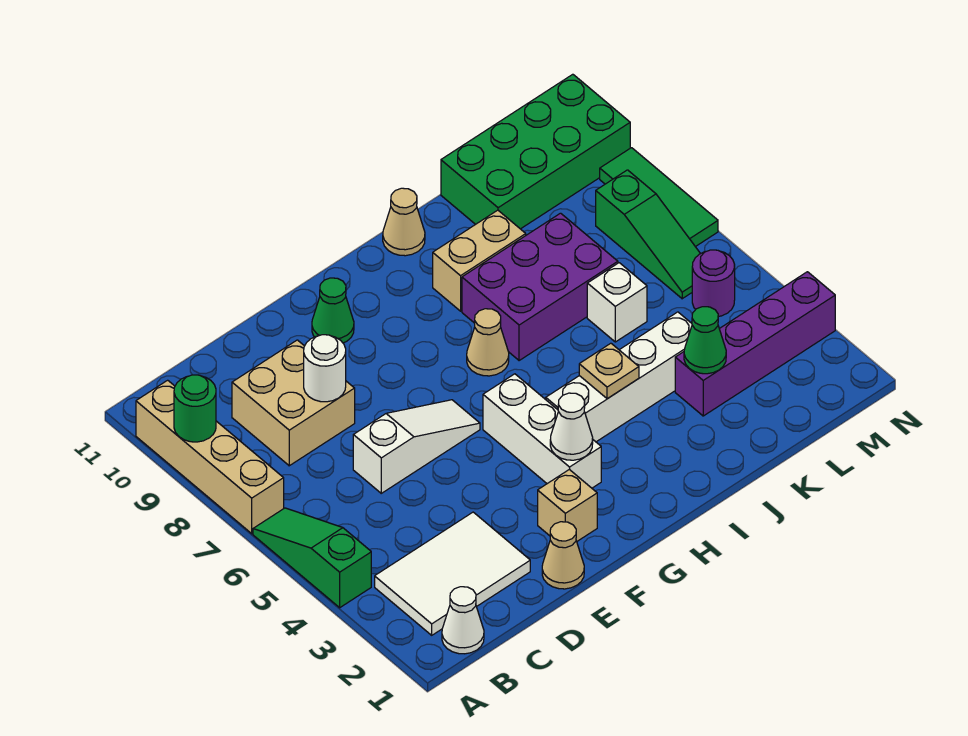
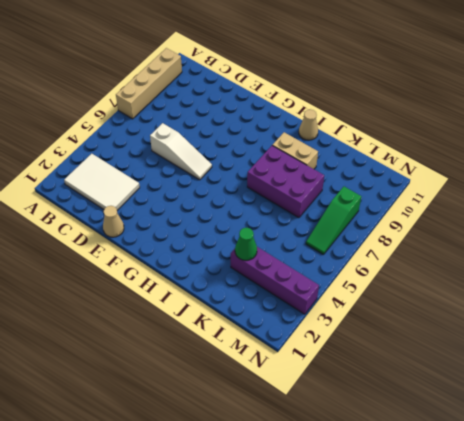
none -> green 1x3 slope [253,508,371,608]
none -> white 1x1 cone [442,587,484,654]
none -> tan 2x2 brick [232,340,355,466]

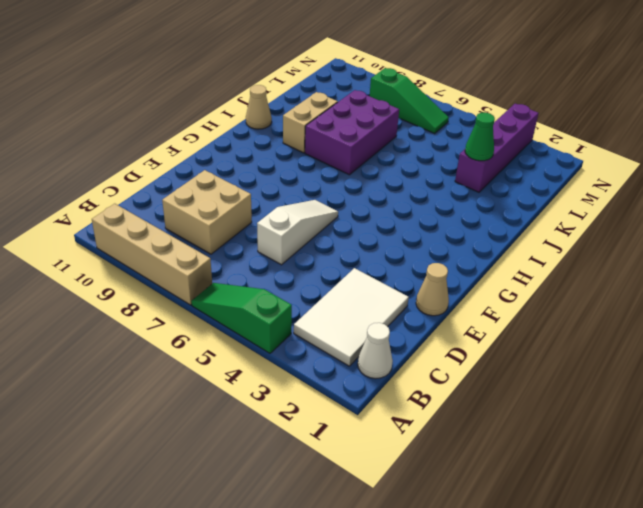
none -> tan 1x1 brick [538,469,597,541]
none -> green 1x1 cone [312,278,354,343]
none -> white 1x3 brick [483,374,601,488]

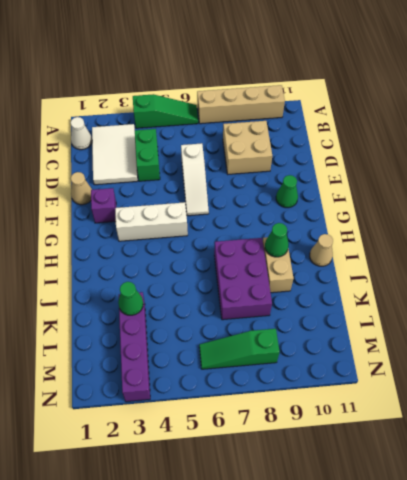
green 1x2 brick [135,129,160,181] -> none
purple 1x1 brick [91,188,116,223] -> tan 1x1 brick [538,469,597,541]
green 1x1 cone [265,223,289,257] -> none
none -> white 1x4 brick [546,312,692,442]
none -> tan 1x1 cone [467,309,509,376]
none -> white 1x1 brick [587,263,647,342]

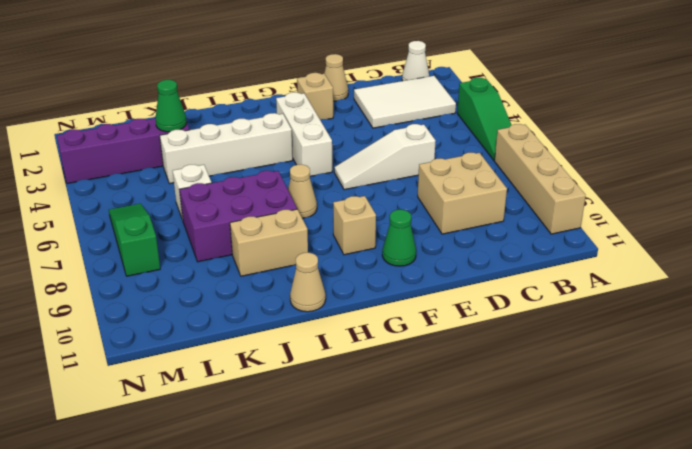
tan 1x1 brick [333,196,376,255] -> none
none -> green 2x4 brick [441,74,630,229]
none -> purple 1x1 round brick [692,250,735,317]
none -> green 1x3 tile [600,148,718,247]

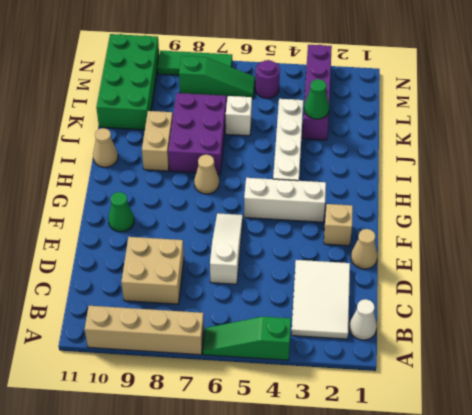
none -> green 1x1 round brick [174,375,216,442]
none -> white 1x1 round brick [304,335,346,402]
none -> white 1x1 cone [550,393,593,460]

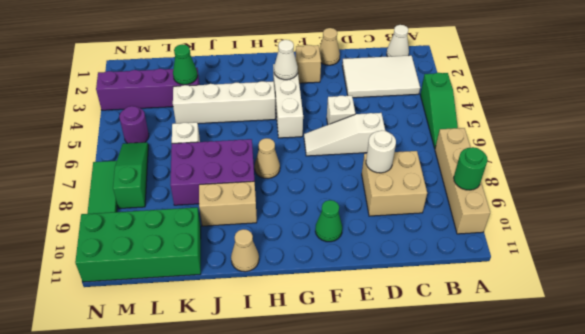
white 1x1 brick [327,96,355,125] -> none
none -> tan 1x1 plate [579,343,639,399]

